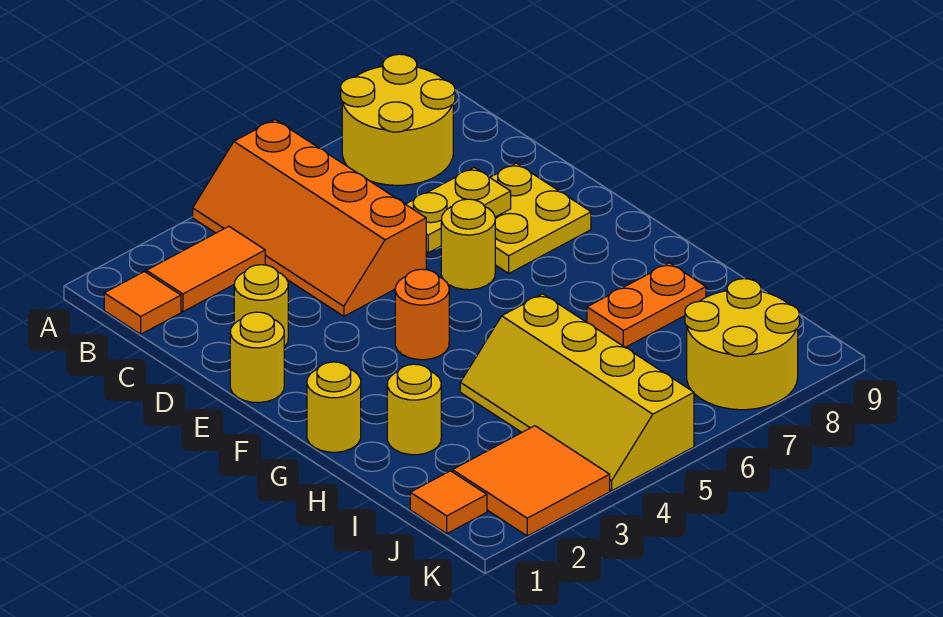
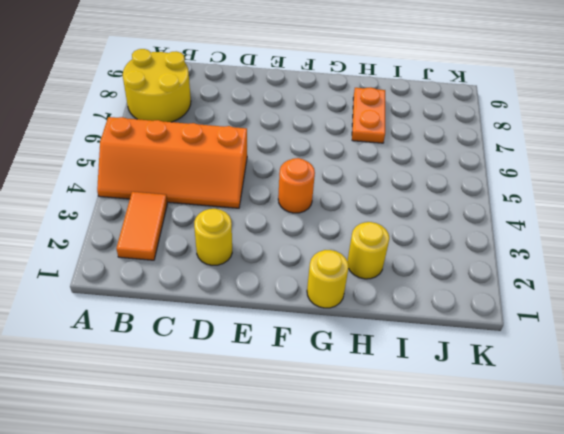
none -> orange 1x1 tile [104,272,181,334]
none -> yellow 2x2 plate [490,163,591,273]
none -> yellow 1x1 round brick [230,312,284,402]

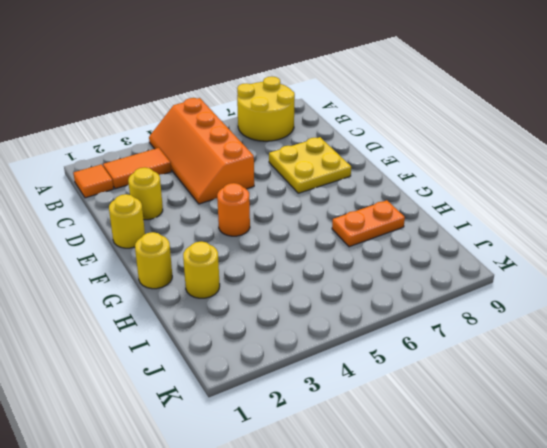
none -> yellow 1x1 round brick [441,199,495,290]
none -> yellow 2x4 slope [460,294,694,491]
none -> orange 1x1 tile [410,471,487,533]

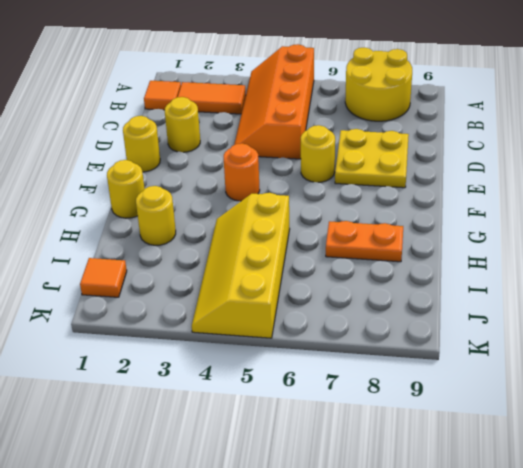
none -> orange 2x2 tile [453,426,610,536]
none -> yellow 2x2 round brick [685,279,799,410]
none -> yellow 1x2 plate [406,168,511,253]

